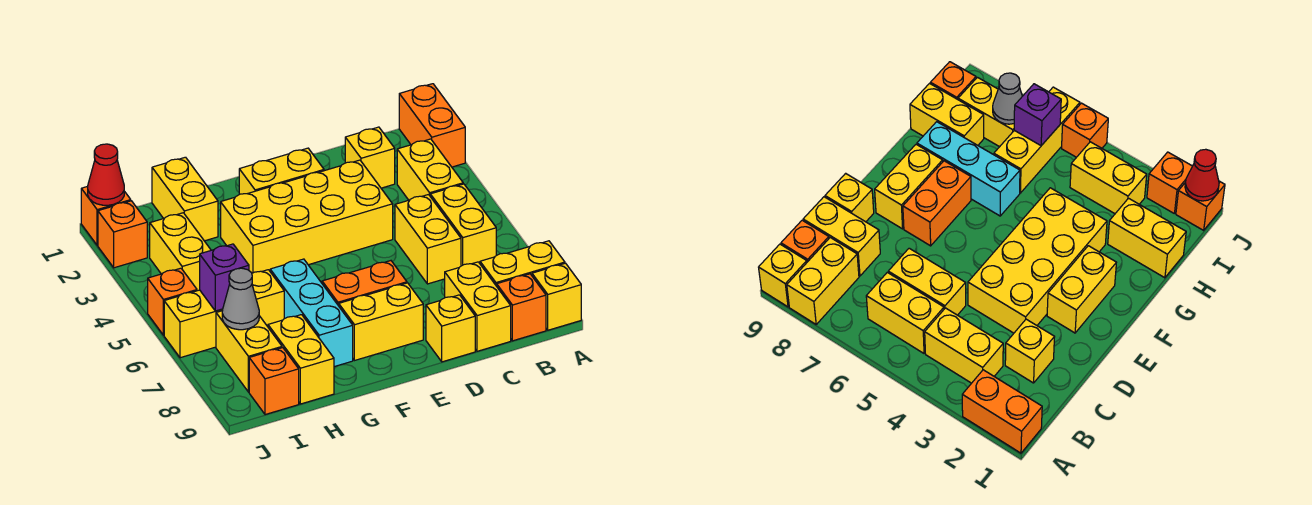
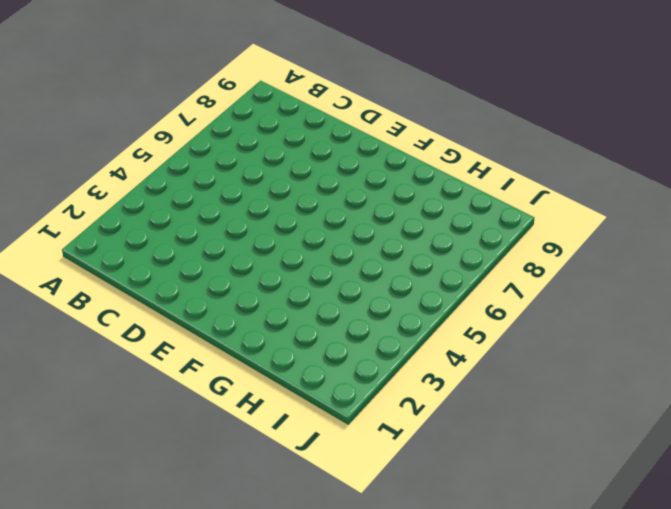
none -> orange 1x2 brick [399,84,465,167]
none -> yellow 1x2 brick [480,241,565,286]
none -> yellow 1x1 brick [532,263,581,330]

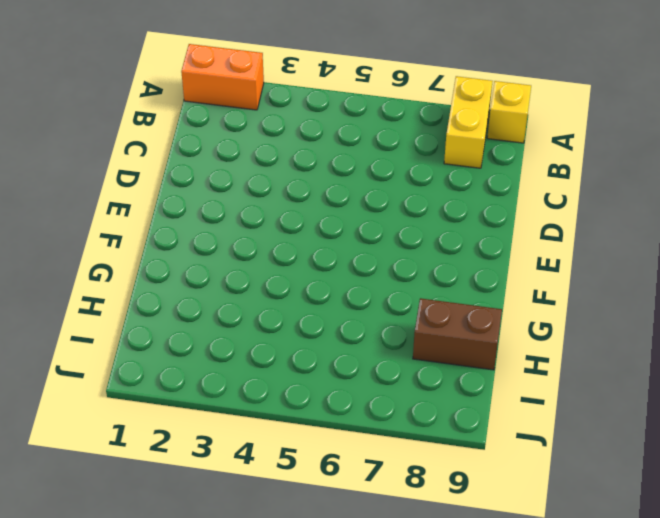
brown 1x2 brick [413,298,502,370] -> yellow 1x2 brick [268,315,334,404]
none -> yellow 1x2 brick [397,139,463,200]
none -> yellow 1x2 brick [430,184,496,266]
none -> orange 1x1 brick [497,274,546,341]

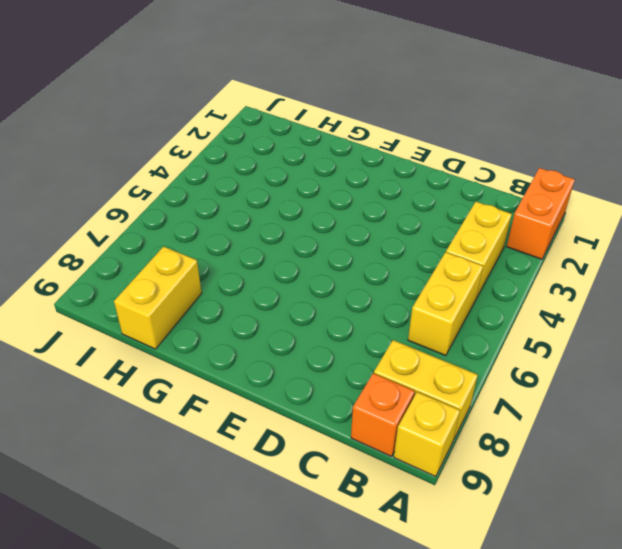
none -> yellow 1x1 brick [345,127,395,188]
none -> yellow 1x2 brick [395,195,461,284]
none -> yellow 1x2 brick [445,262,511,351]

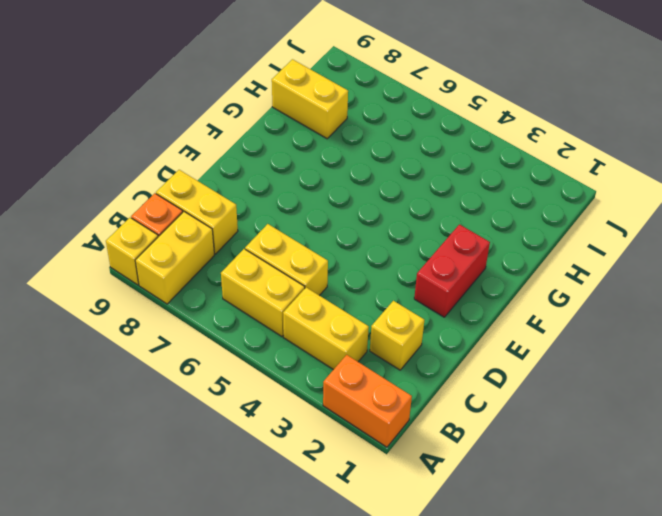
red 1x2 brick [414,225,490,317] -> yellow 1x2 brick [239,148,324,194]
none -> yellow 2x4 brick [221,160,393,273]
none -> yellow 1x1 brick [426,295,475,362]
none -> orange 1x2 brick [322,261,407,306]

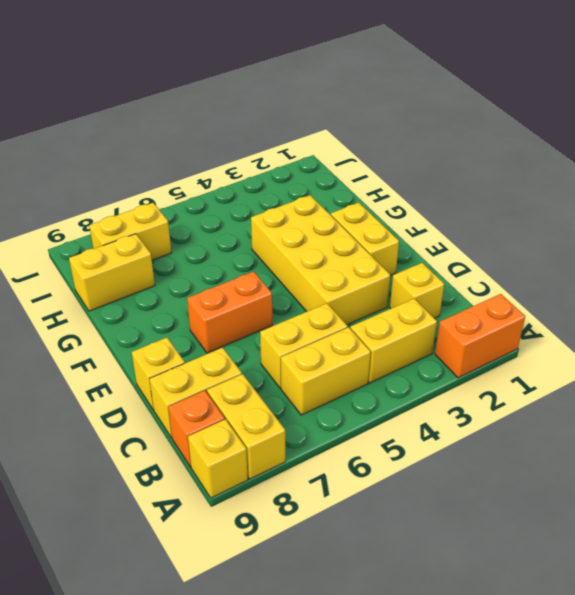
orange 1x2 brick [187,272,272,353] -> orange 1x2 brick turned to [322,261,407,306]
none -> yellow 1x2 brick [339,283,423,361]
none -> cyan 1x3 brick [270,259,353,367]
none -> yellow 1x2 brick [152,157,218,241]

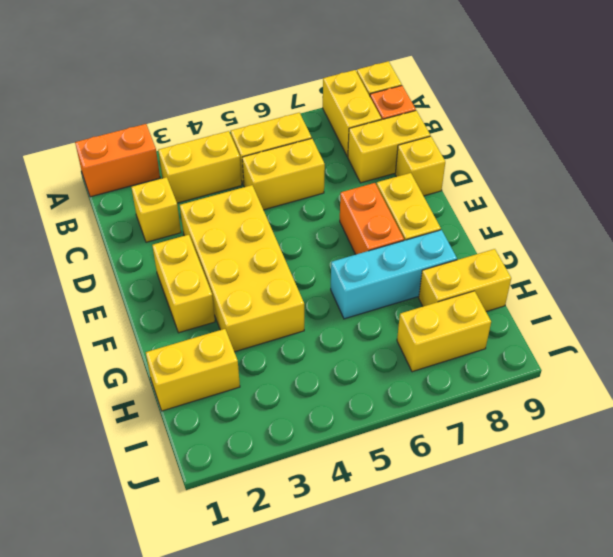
none -> yellow 1x3 brick [164,270,284,358]
none -> yellow 1x2 brick [150,213,211,291]
none -> orange 1x1 brick [249,348,299,415]

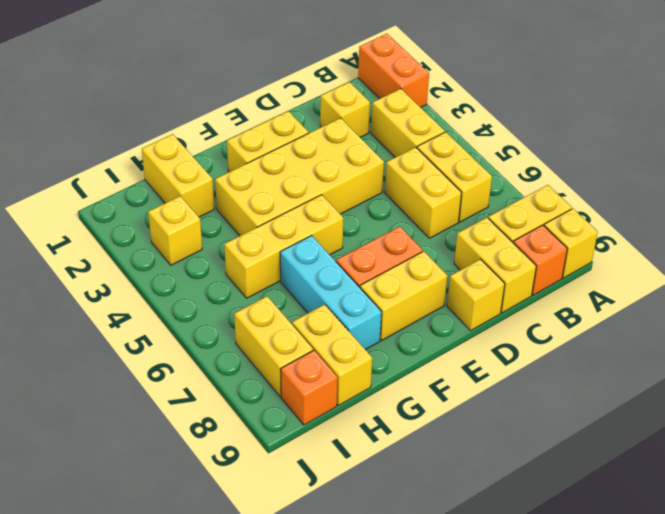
yellow 1x3 brick [224,195,343,298] -> yellow 1x3 brick moved to [164,270,284,358]
yellow 1x1 brick [148,196,202,265] -> yellow 1x2 brick [150,213,211,291]
none -> orange 1x1 brick [81,186,131,245]
none -> orange 1x1 brick [98,201,147,268]
none -> orange 1x1 brick [148,268,197,335]

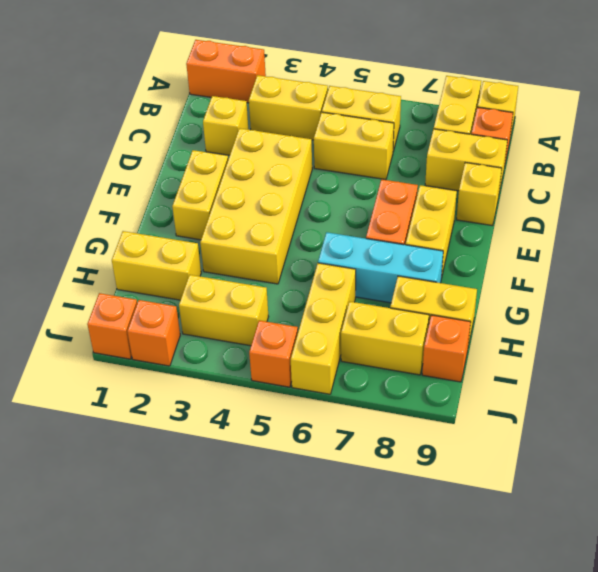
none -> purple 1x1 brick [200,244,249,311]
none -> grey 1x1 cone [222,268,259,330]
none -> red 1x1 cone [88,144,124,205]

